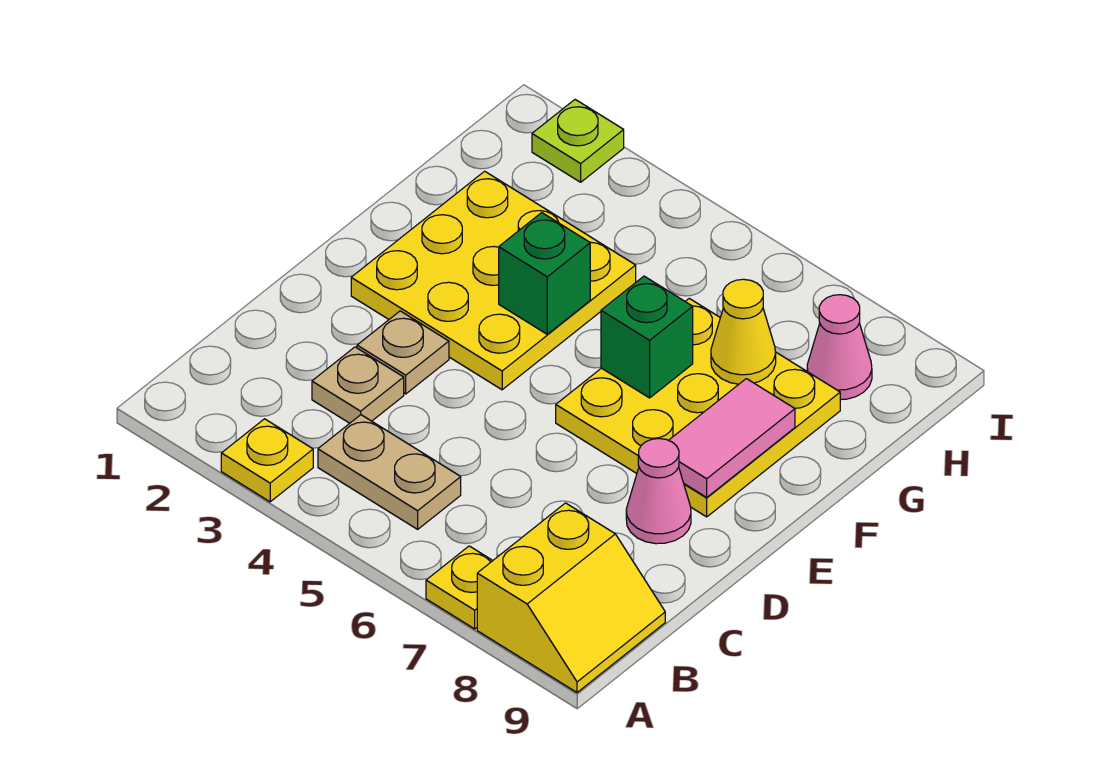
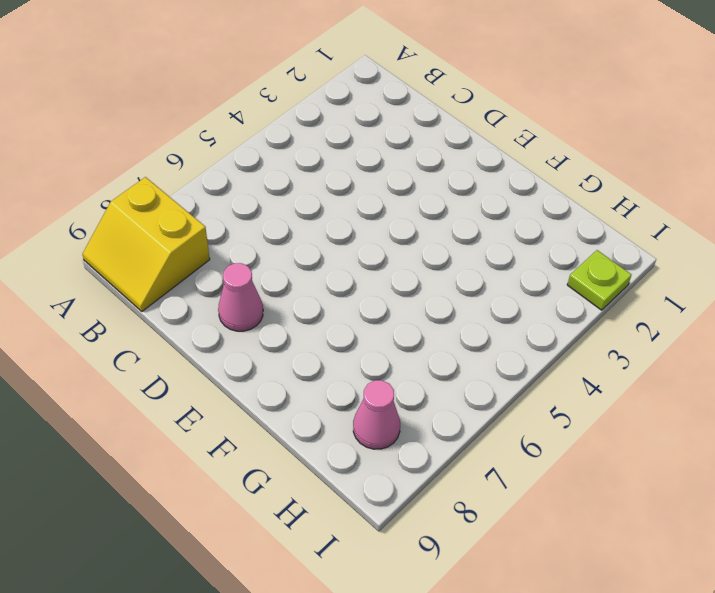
none -> yellow 1x1 plate [221,419,313,502]
none -> yellow 1x1 plate [426,546,493,629]
none -> tan 1x2 plate [318,415,461,529]

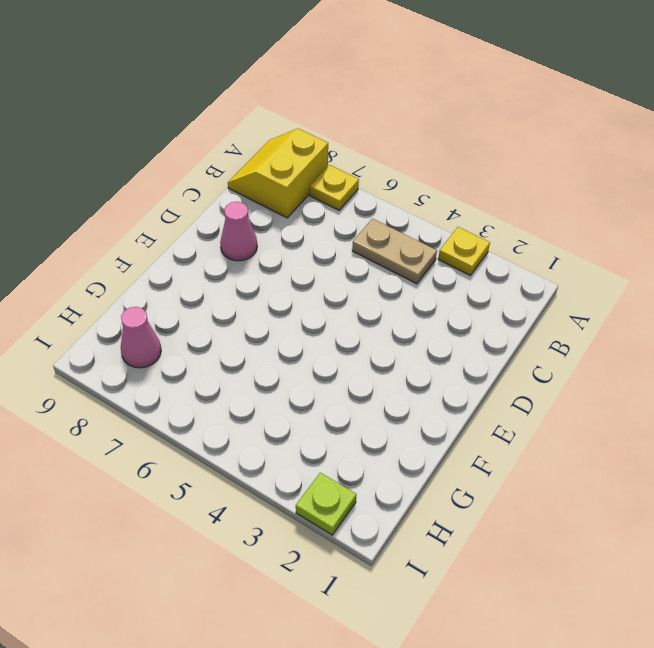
none -> tan 1x1 plate [312,347,404,423]
none -> tan 1x1 plate [357,311,449,394]
none -> yellow 3x3 plate [351,171,636,390]

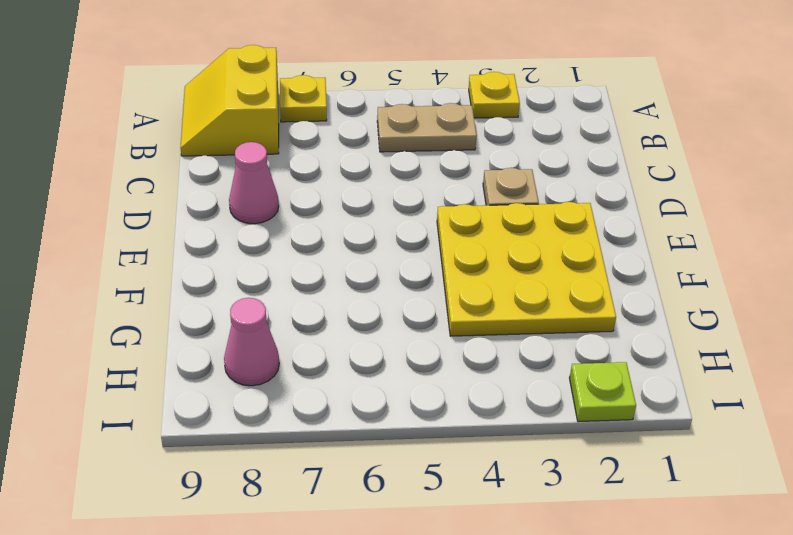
none -> tan 1x1 plate [312,347,404,423]
none -> yellow 3x3 plate [556,298,840,517]
none -> pink 1x2 tile [669,379,795,497]

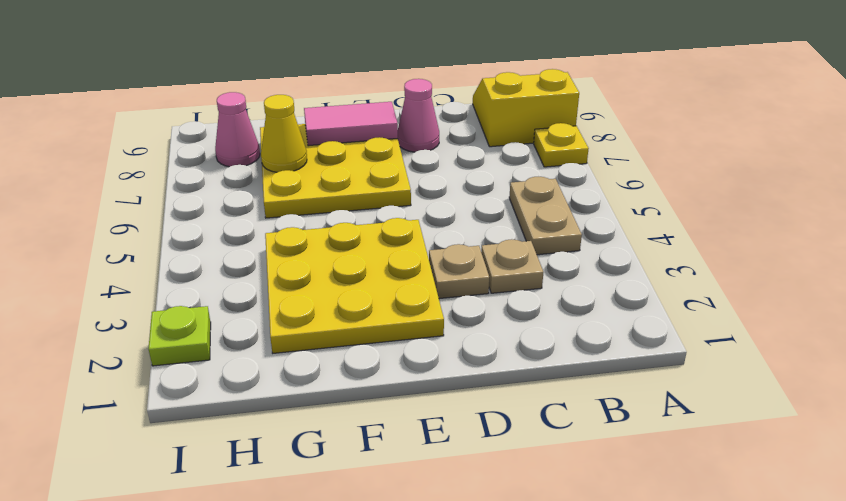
none -> yellow 1x1 plate [221,419,313,502]
none -> green 1x1 brick [499,213,590,334]
none -> green 1x1 brick [601,276,693,398]

